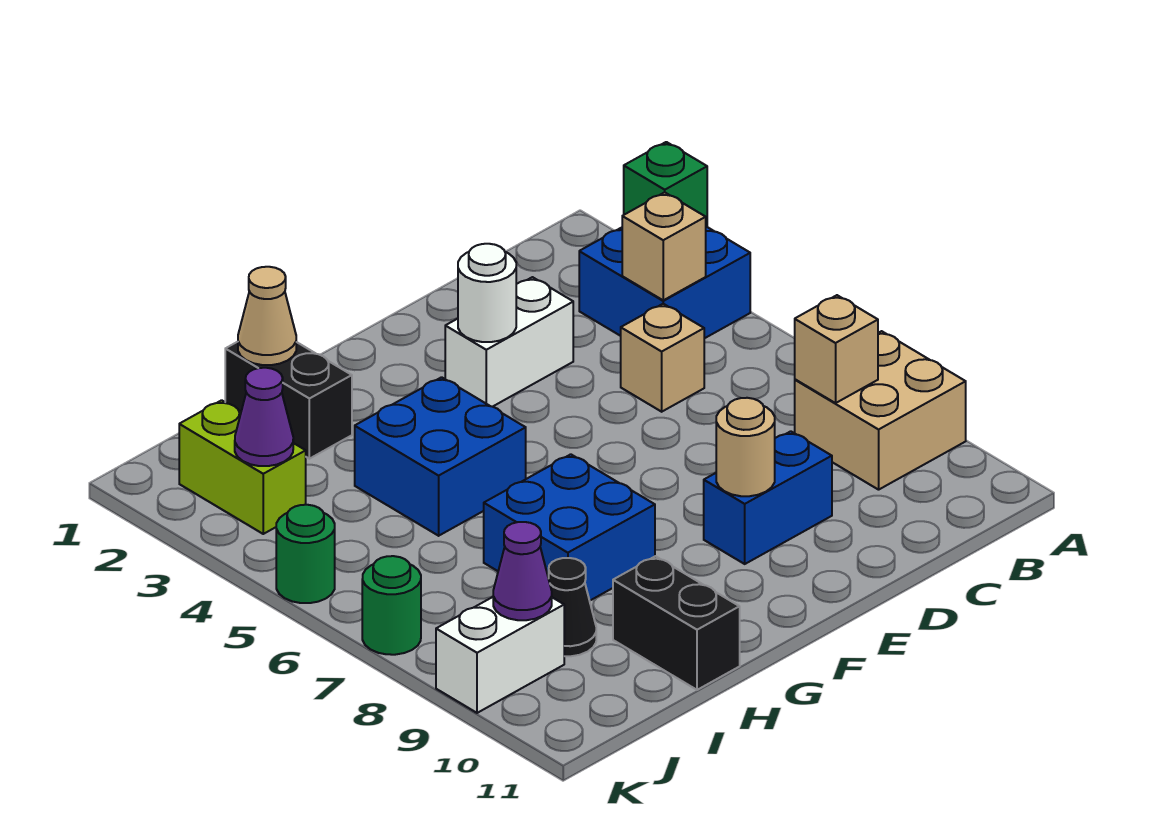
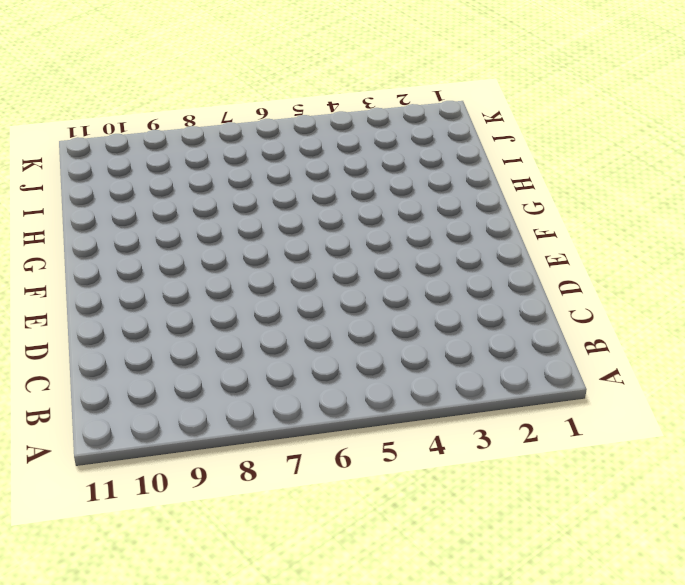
none -> blue 2x2 brick [579,227,750,338]
none -> tan 2x2 brick [795,331,966,490]
none -> tan 1x1 brick [621,304,704,412]

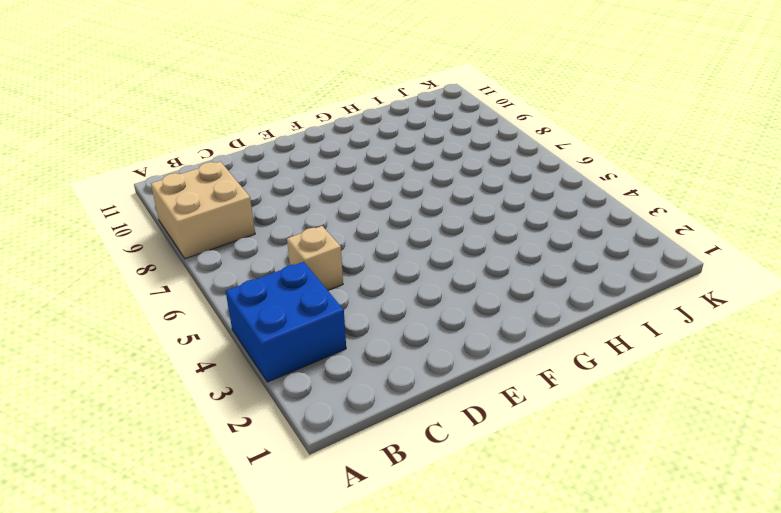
none -> white 1x2 brick [445,277,573,407]
none -> blue 1x2 brick [704,431,832,564]
none -> blue 2x2 brick [355,377,526,536]

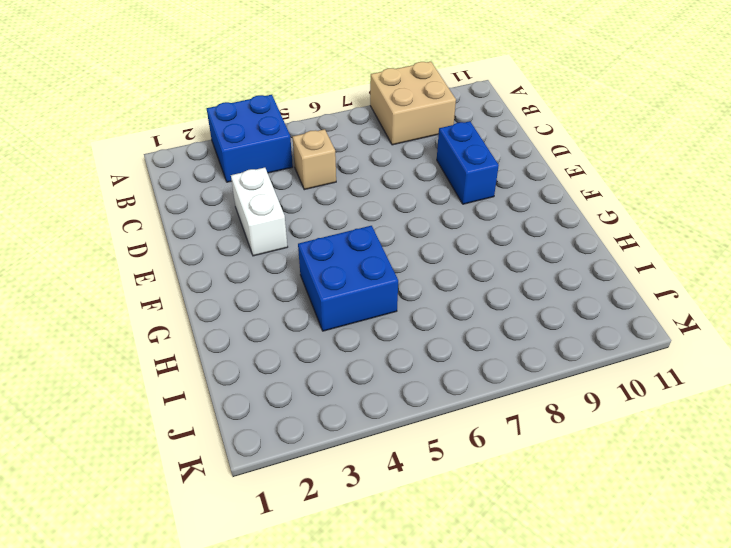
none -> blue 2x2 brick [484,454,655,601]
none -> black 1x2 brick [225,342,352,459]
none -> black 1x2 brick [613,556,740,690]

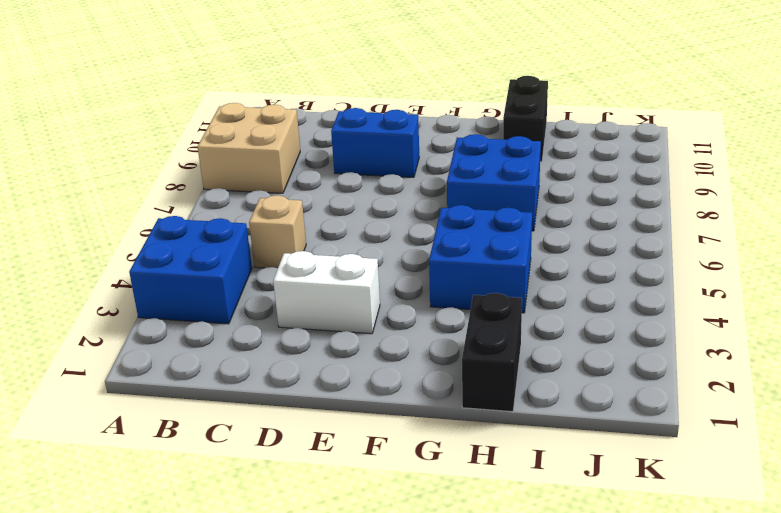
none -> black 1x1 cone [549,558,596,656]
none -> lime 1x2 brick [179,400,306,534]
none -> white 1x2 brick [436,597,564,713]

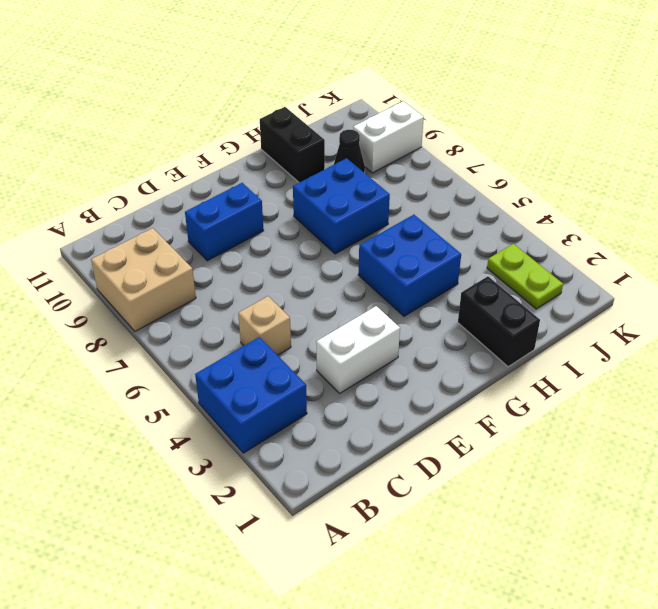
lime 1x2 plate [487,244,563,309] -> lime 1x2 brick [179,400,306,534]
none -> green 1x1 round brick [276,505,335,603]
none -> green 1x1 round brick [362,556,421,655]
none -> green 1x1 brick [624,142,707,227]

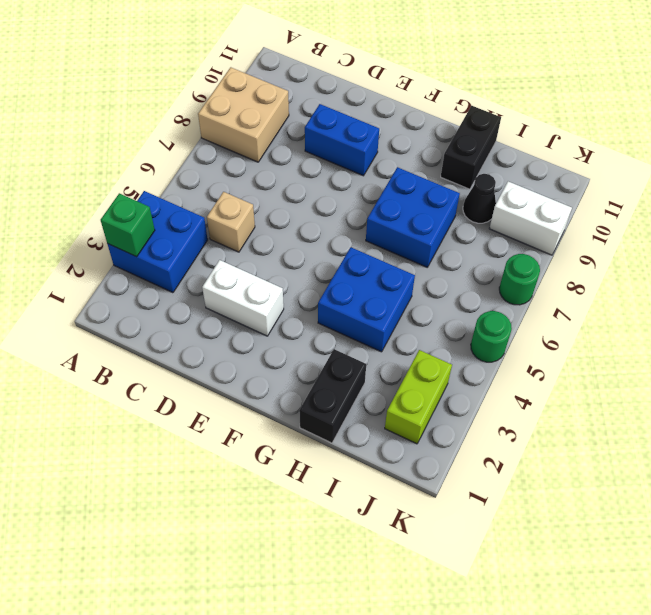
none -> tan 1x1 brick [622,192,706,300]
none -> tan 1x1 brick [795,295,878,403]
none -> white 1x1 round brick [458,244,516,342]

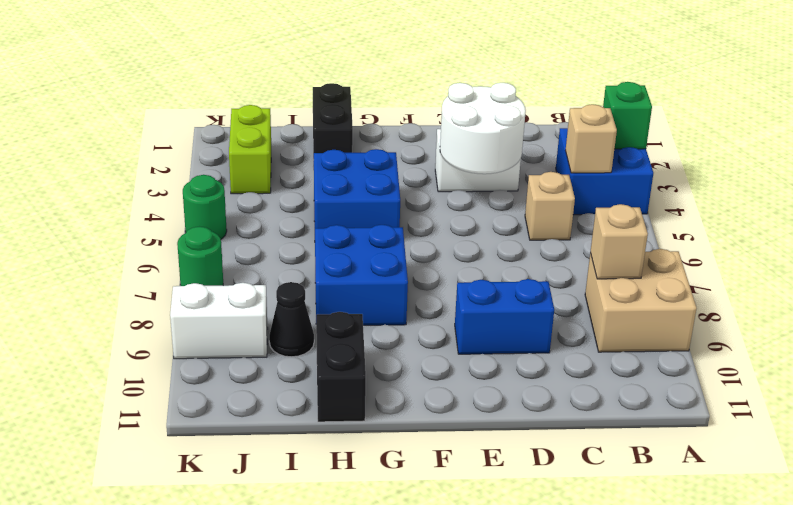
white 2x2 round brick [440,83,526,174] -> white 1x1 round brick [458,244,516,342]
none -> tan 1x1 round brick [716,398,775,496]
none -> tan 1x1 cone [238,267,296,365]
none -> purple 1x1 cone [235,368,293,466]

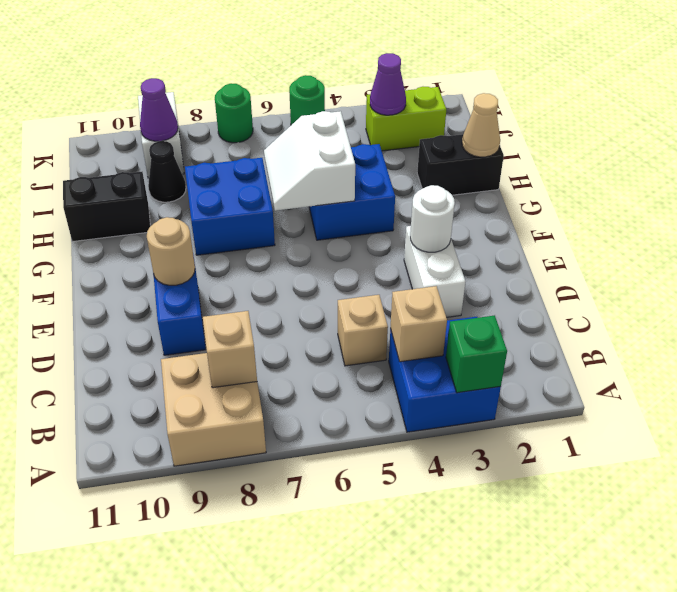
white 2x2 slope [264,111,355,211] -> none

